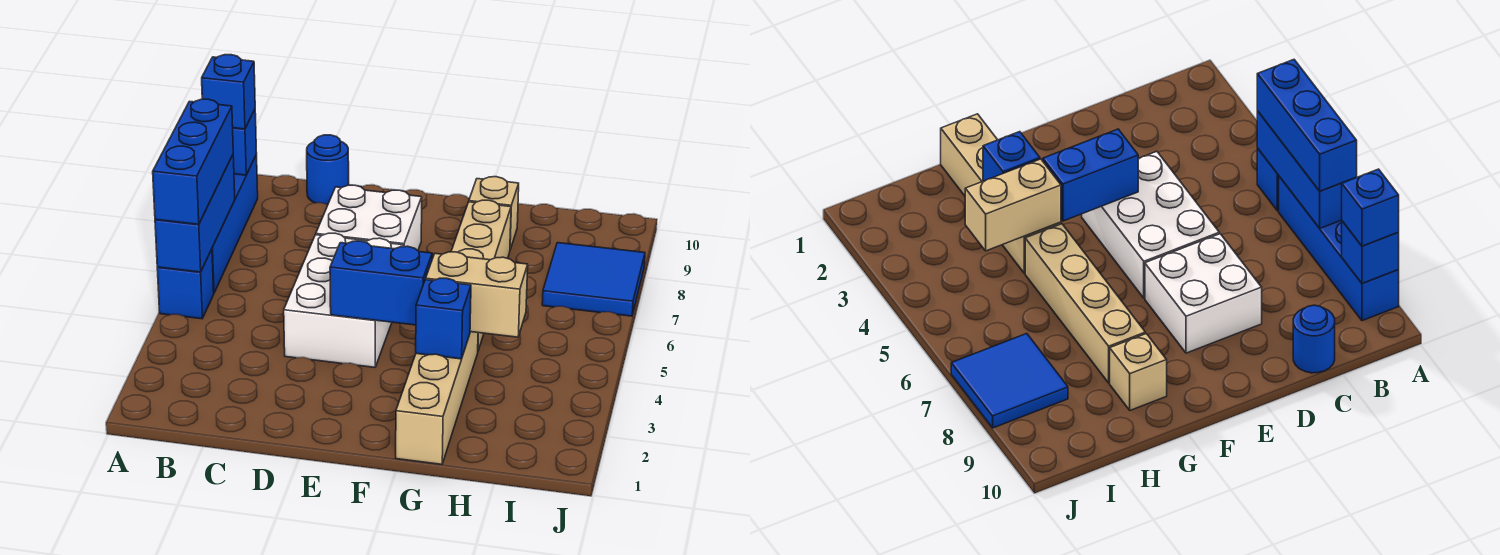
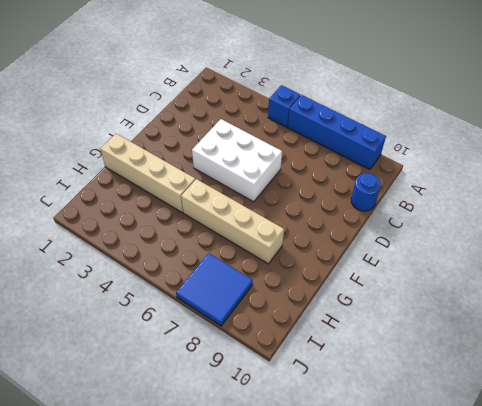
none -> white 2x2 brick [316,185,422,251]
none -> tan 1x1 brick [469,177,519,249]
none -> blue 1x3 brick [155,155,235,272]

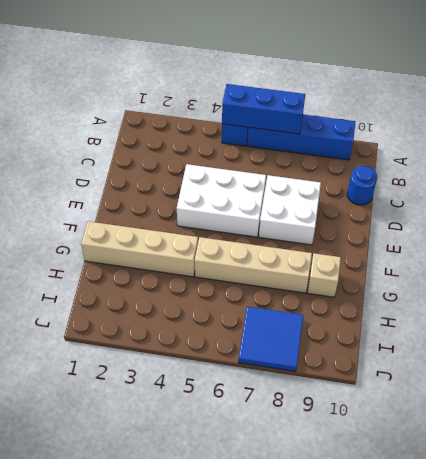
none -> blue 1x1 brick [233,110,257,175]
none -> blue 1x2 brick [330,241,432,325]
none -> blue 1x1 brick [416,278,471,359]

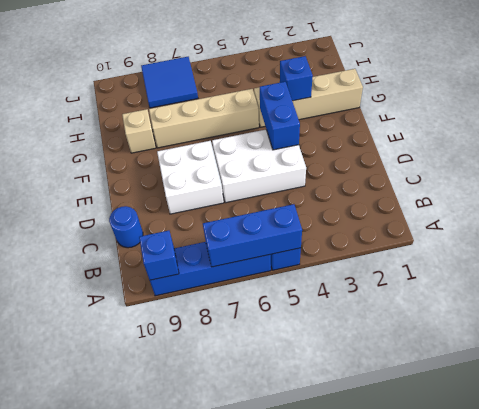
none -> tan 1x2 brick [426,252,528,337]
none -> blue 1x3 brick [153,99,233,224]
none -> blue 1x1 brick [202,55,255,129]

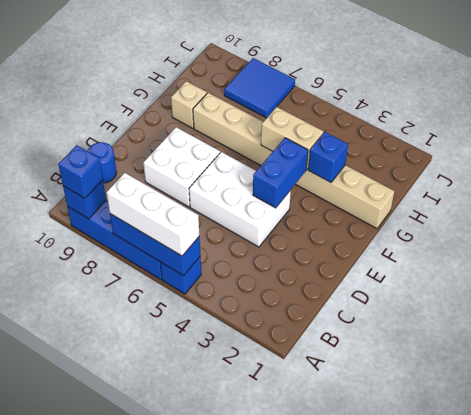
white 1x3 brick [107,173,199,256] -> blue 1x3 brick [153,99,233,224]
tan 1x2 brick [261,107,323,170] -> tan 1x2 brick turned to [426,252,528,337]

